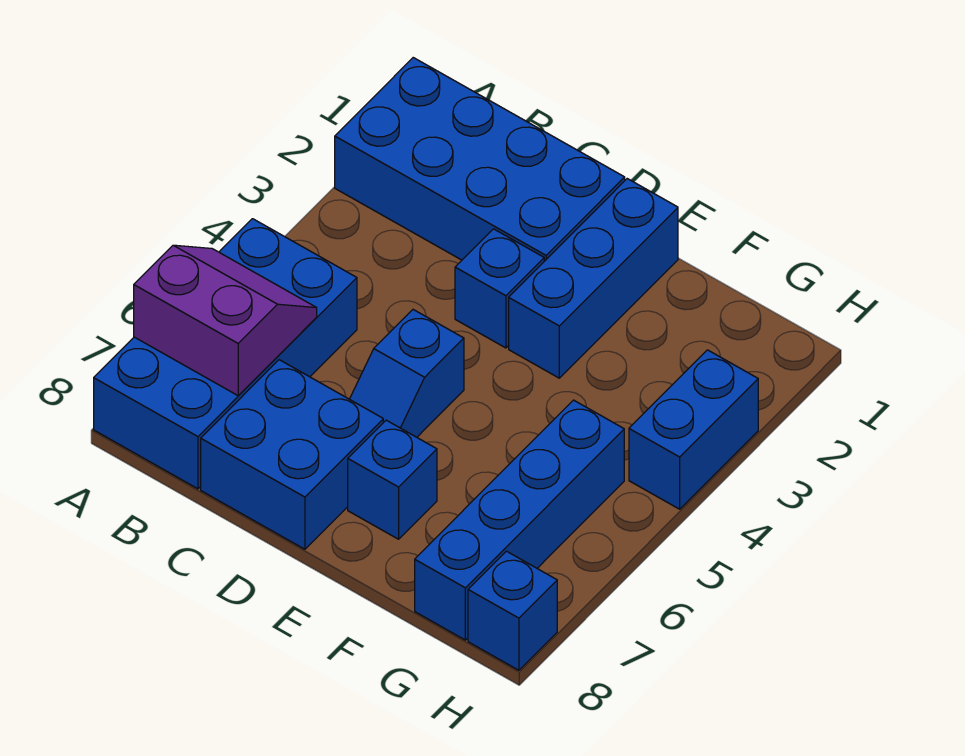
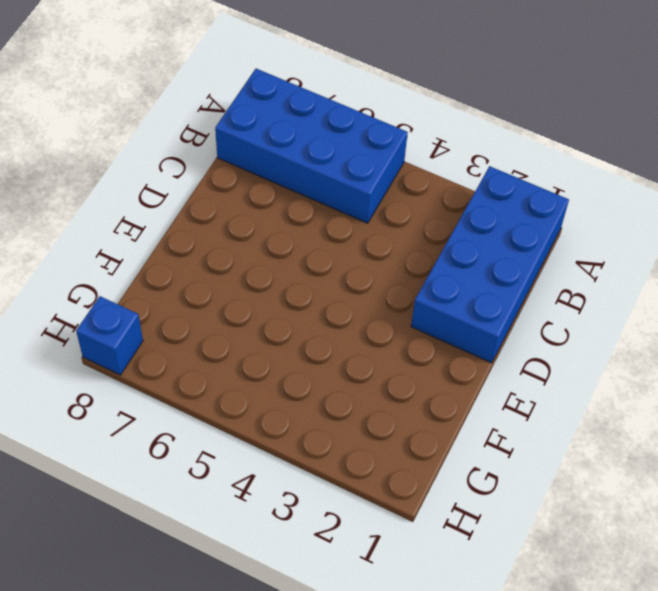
none -> blue 2x2 brick [201,360,383,549]
none -> blue 1x1 brick [455,229,544,348]

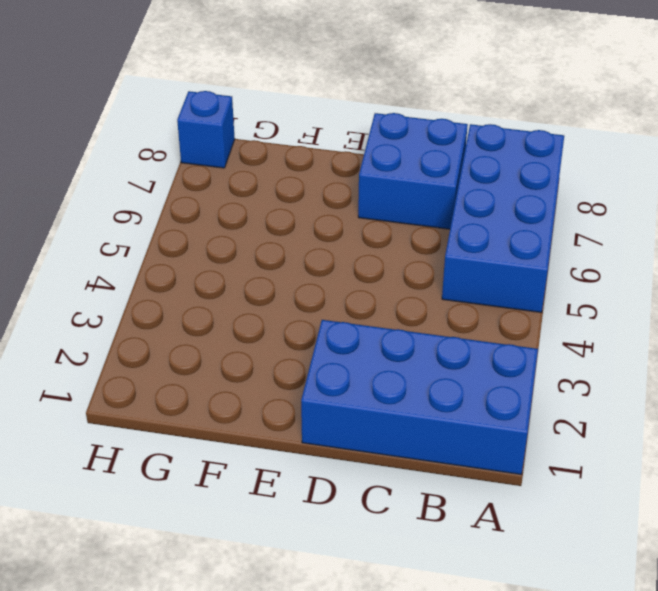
none -> blue 1x1 brick [455,229,544,348]
none -> blue 1x2 slope [350,310,464,437]

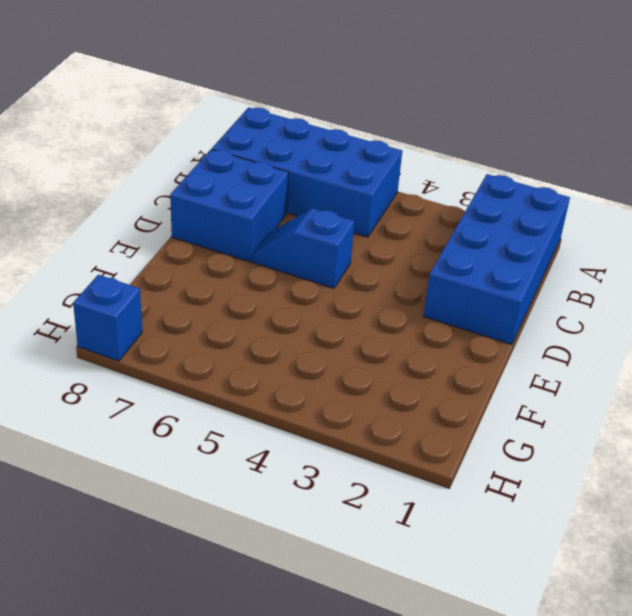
none -> blue 1x1 brick [455,229,544,348]
none -> blue 1x3 brick [509,179,678,378]

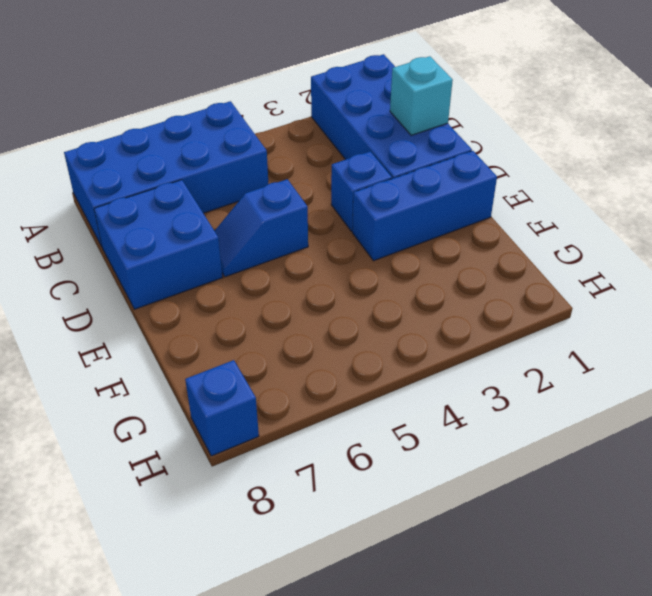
cyan 1x1 brick [390,56,453,135] -> none
none -> blue 1x1 brick [348,420,437,539]
none -> blue 1x4 brick [415,400,624,640]

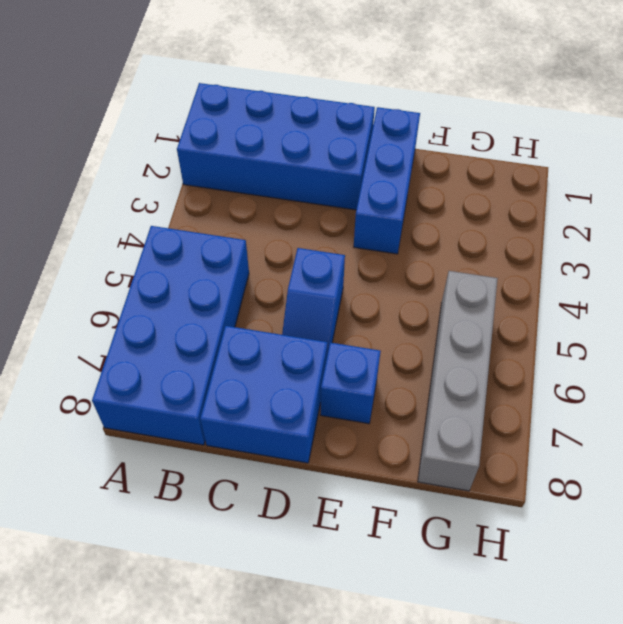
grey 1x4 brick [418,271,498,491] -> blue 1x4 brick [415,400,624,640]
none -> blue 1x1 brick [455,229,544,348]
none -> blue 1x2 brick [629,350,758,509]

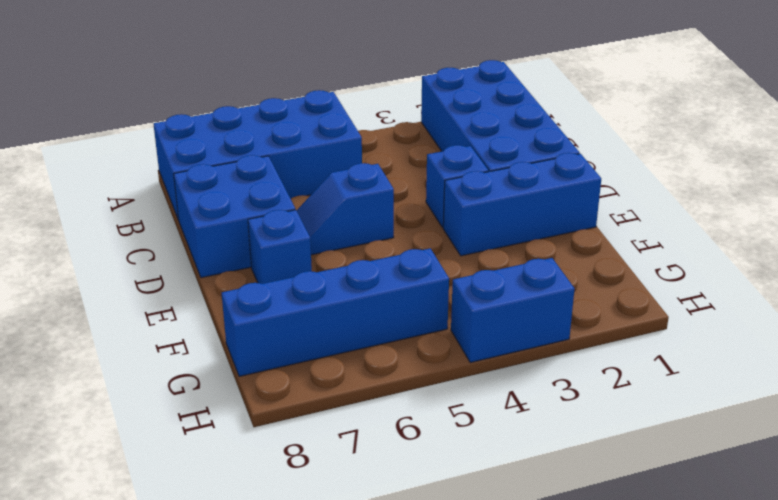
none -> blue 1x1 brick [468,551,557,670]
none -> purple 2x2 slope [134,245,317,396]

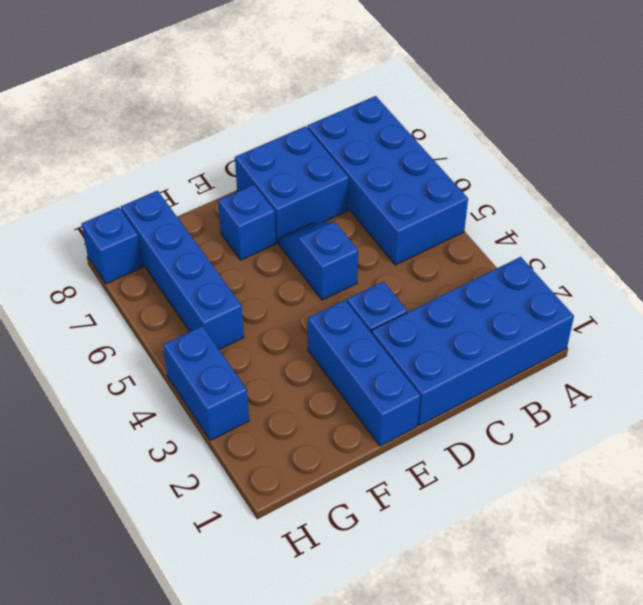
none -> purple 2x2 slope [134,245,317,396]

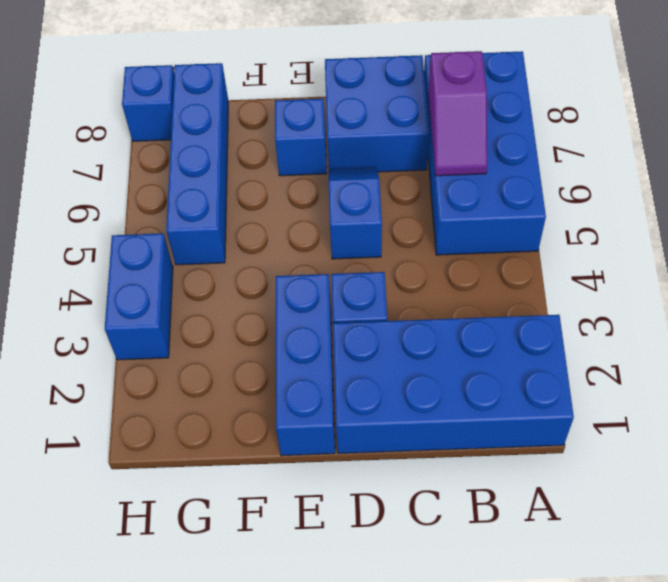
purple 1x2 slope [428,51,487,176] -> purple 2x2 slope [134,245,317,396]

